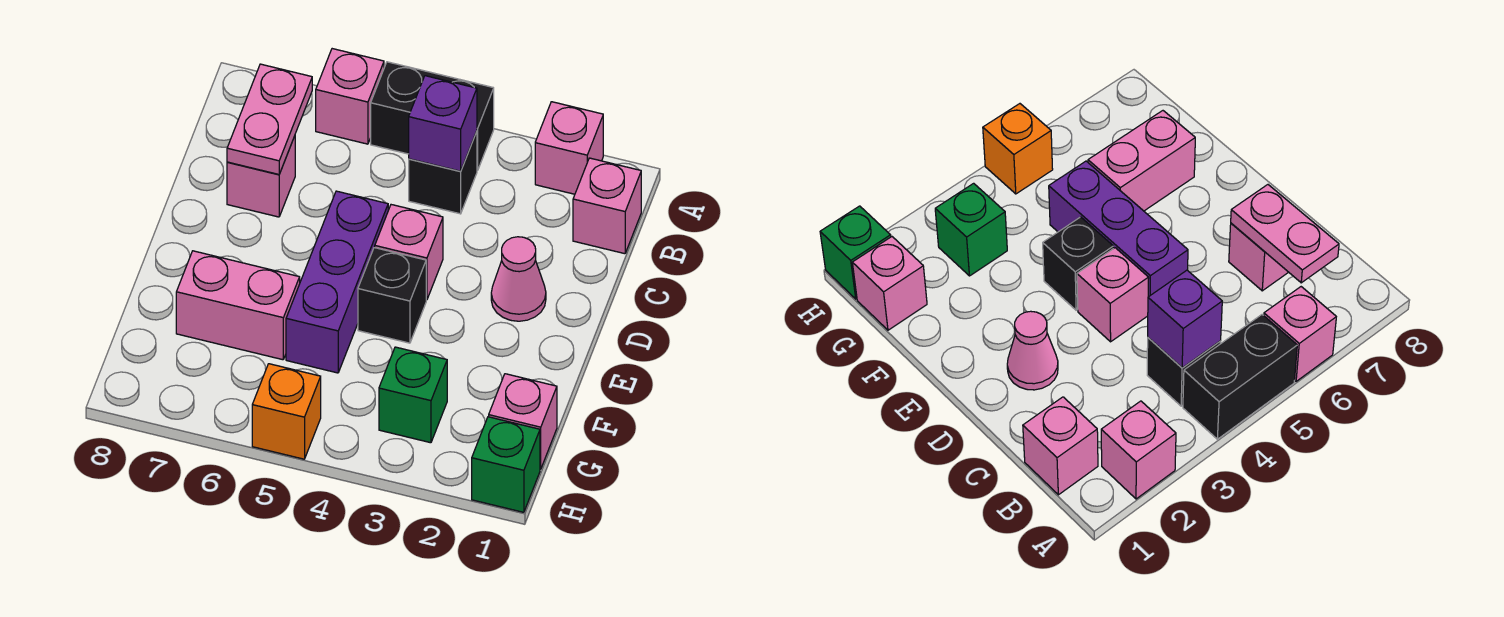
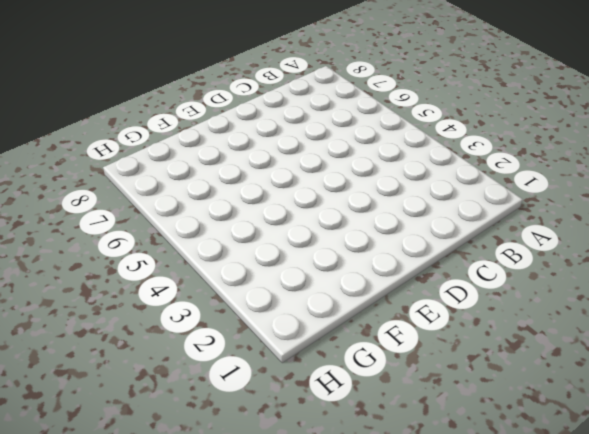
none -> pink 1x1 brick [535,102,603,194]
none -> black 1x2 brick [371,62,494,171]
none -> pink 1x1 brick [316,49,384,144]

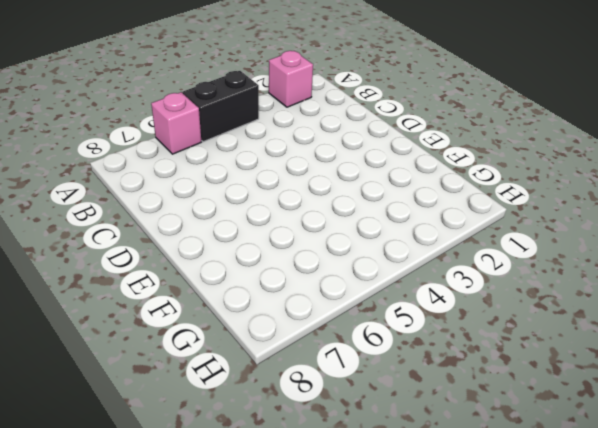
none -> pink 1x1 brick [573,158,641,254]
none -> black 1x1 brick [409,131,477,214]
none -> pink 1x1 brick [227,136,295,217]

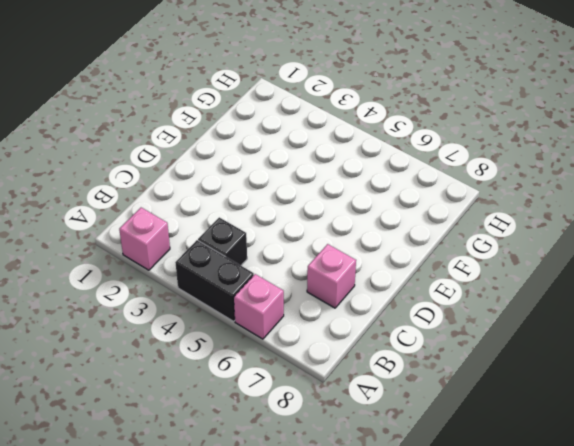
none -> pink 1x1 brick [573,158,641,254]
none -> pink 1x1 cone [491,237,546,321]
none -> pink 1x1 brick [375,205,443,300]

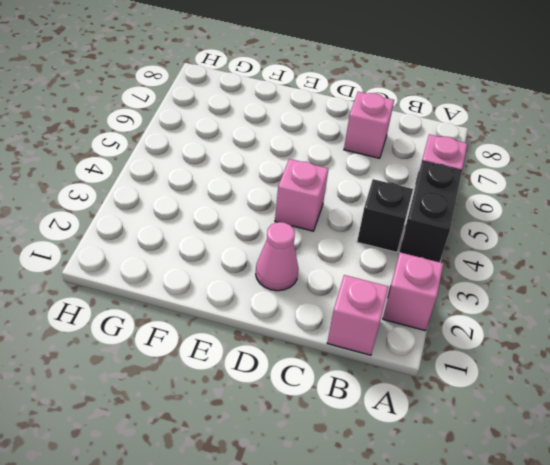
none -> purple 1x3 brick [286,191,388,373]
none -> black 1x1 brick [358,248,426,343]
none -> pink 1x2 brick [176,251,300,360]

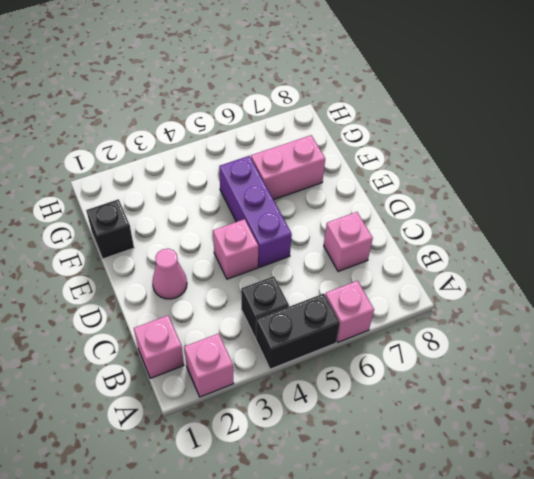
black 1x1 brick [86,199,134,259] -> black 1x1 brick moved to [358,248,426,343]
none -> pink 1x1 brick [489,374,557,469]
none -> green 1x1 brick [379,347,447,443]
none -> green 1x1 brick [472,417,540,512]

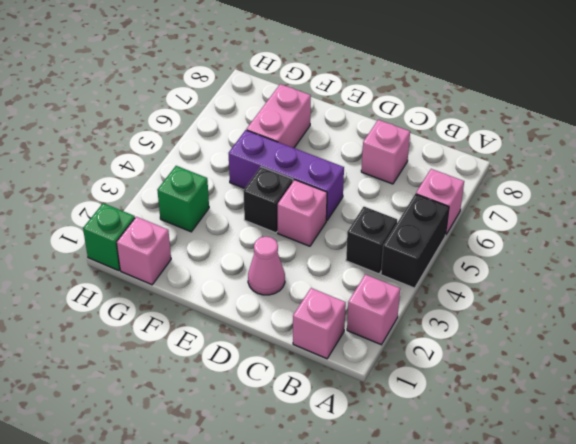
none -> orange 1x1 brick [252,364,321,459]
none -> purple 1x1 brick [409,76,477,171]
none -> pink 1x2 plate [227,64,312,174]

